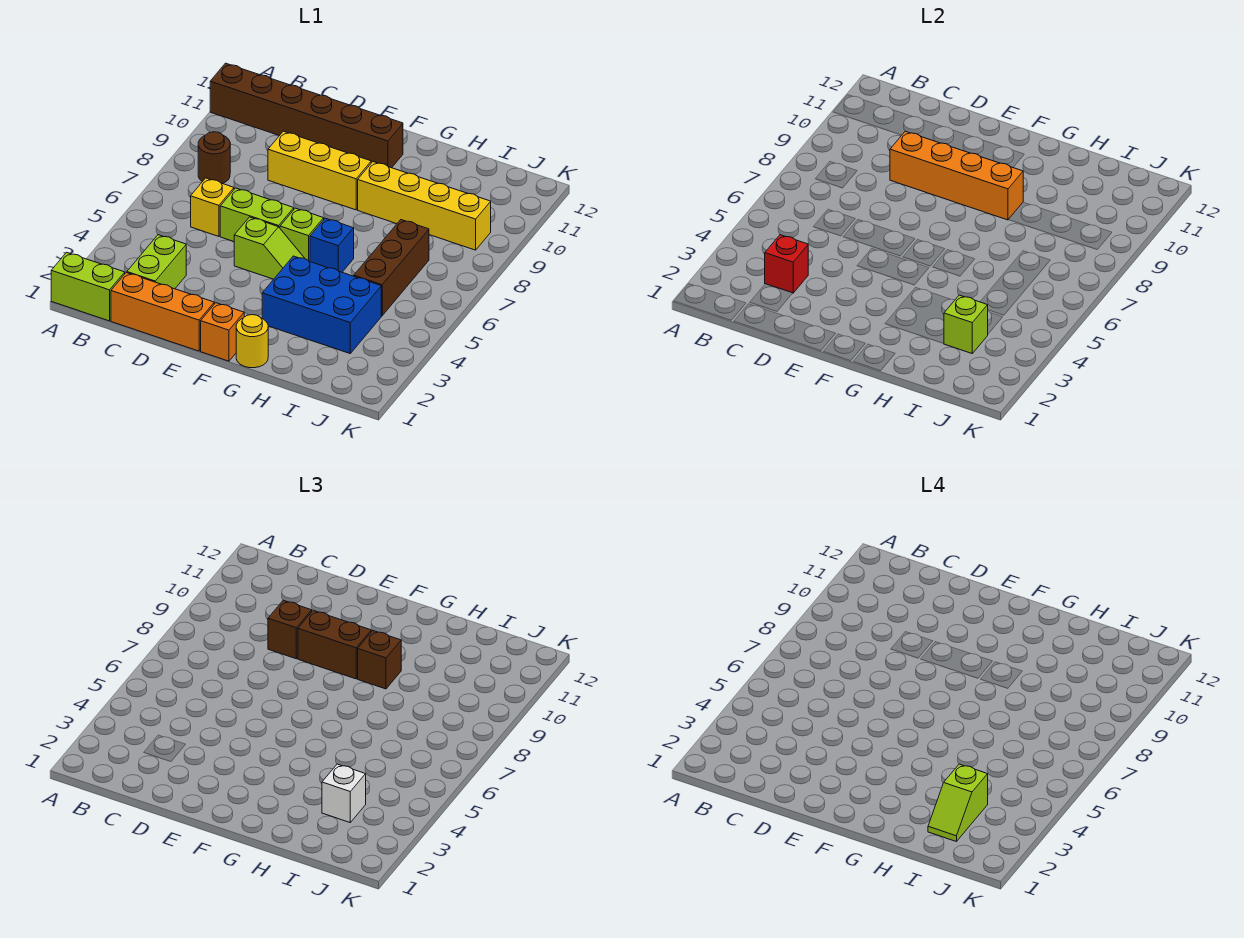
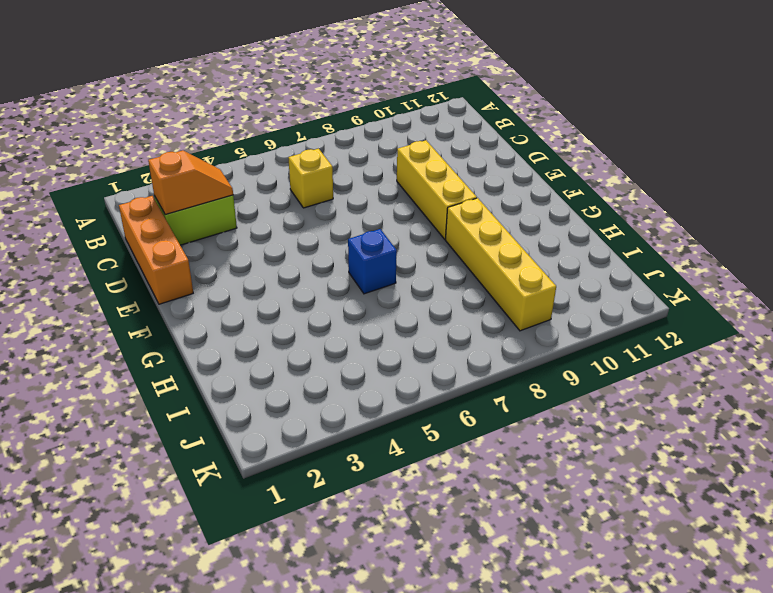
orange 1x2 slope [148,150,233,215] -> red 1x1 brick [765,235,808,293]
none -> lime 1x2 brick [51,252,125,321]
none -> brown 1x6 brick [210,63,403,168]
none -> brown 1x1 round brick [198,132,230,184]

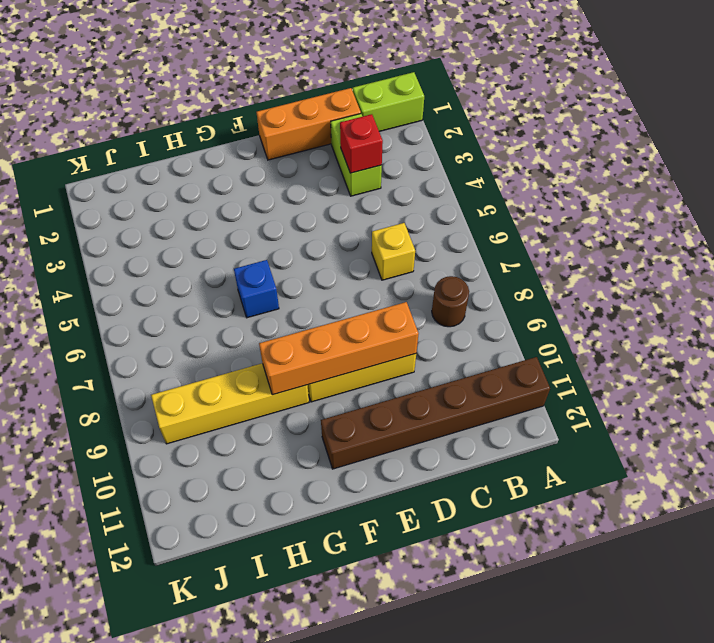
none -> lime 1x2 brick [220,188,294,242]
none -> lime 1x2 slope [234,217,305,279]
none -> orange 1x1 brick [201,303,244,361]

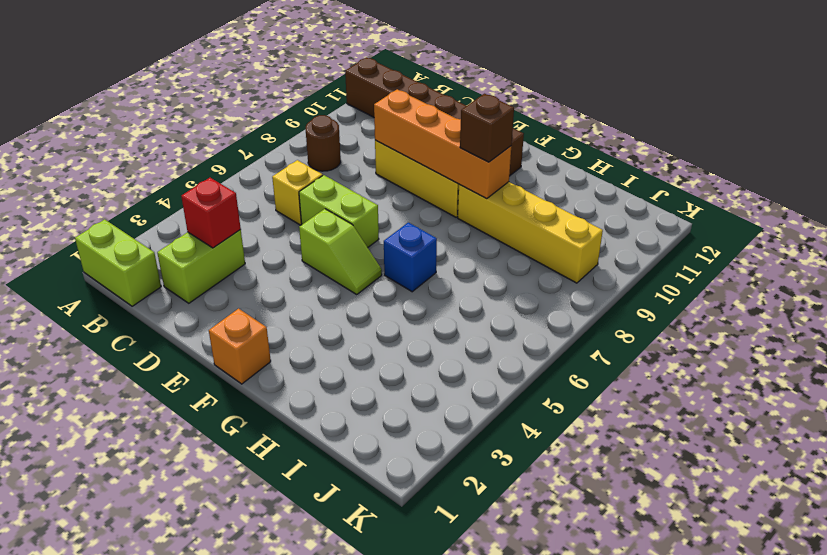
none -> orange 1x3 brick [111,273,214,351]
none -> lime 1x1 brick [280,208,324,261]
none -> yellow 1x1 round brick [236,315,268,368]

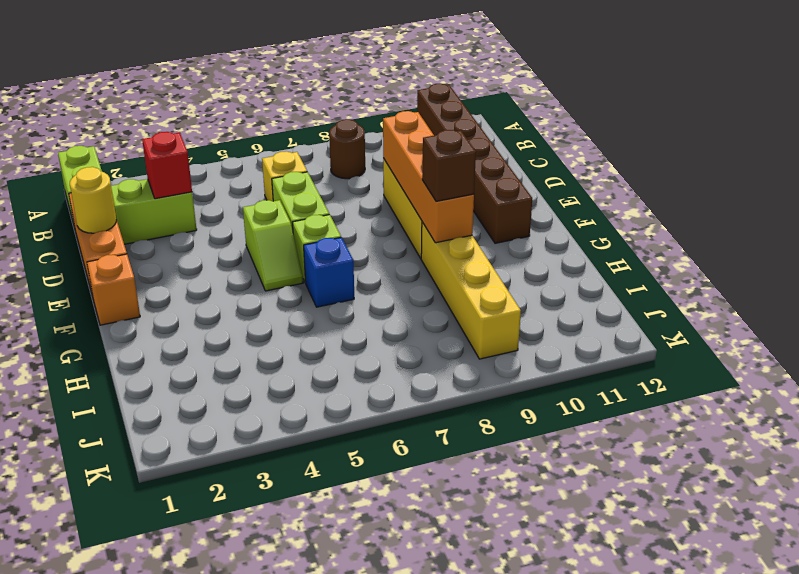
yellow 1x1 round brick [70,167,116,233] -> yellow 1x1 round brick moved to [236,315,268,368]
none -> blue 2x3 brick [262,256,381,353]
none -> brown 1x3 brick [354,220,429,316]
none -> lime 1x1 brick [944,295,988,353]

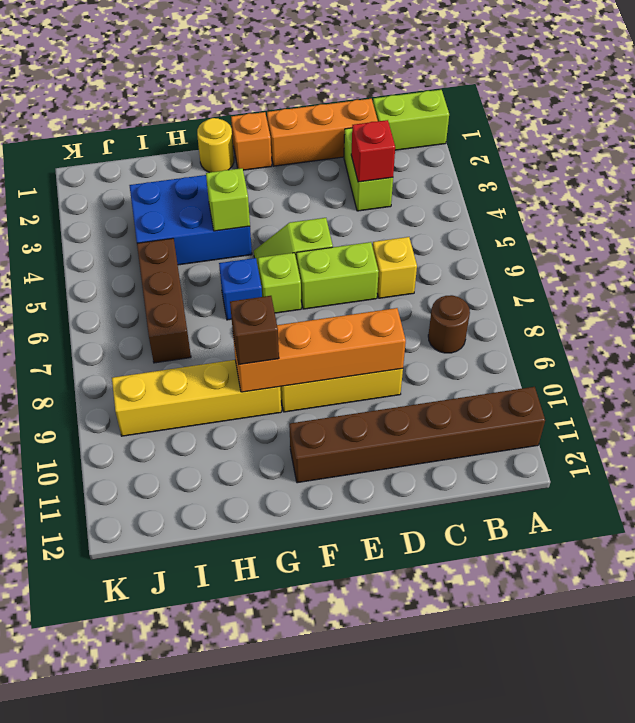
lime 1x1 brick [206,168,250,231] -> lime 1x1 brick moved to [944,295,988,353]
none -> brown 1x1 brick [268,600,312,659]
none -> brown 1x2 brick [298,610,371,679]
none -> white 1x1 brick [322,764,366,822]

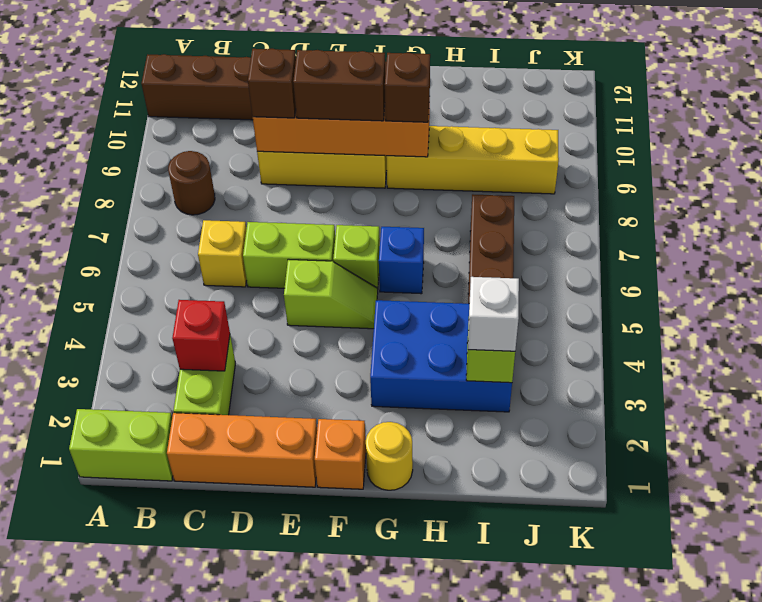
none -> lime 1x2 slope [928,764,988,842]

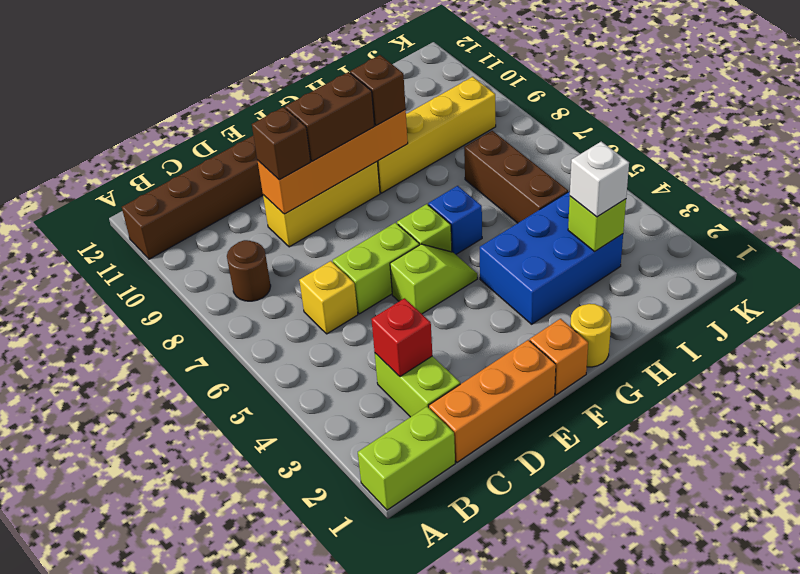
none -> lime 1x2 slope [928,764,988,842]

